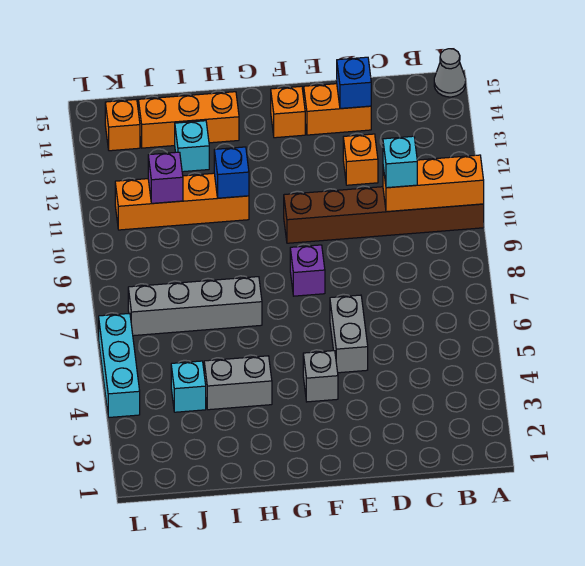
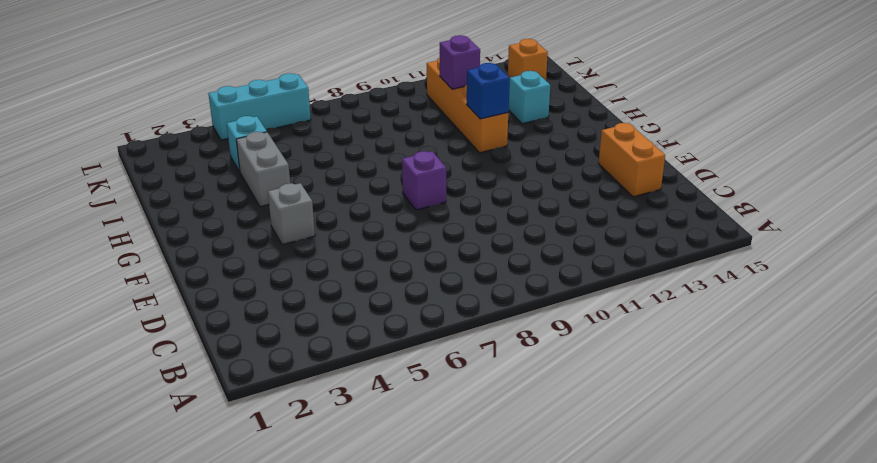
none -> brown 1x6 brick [284,187,484,243]
none -> grey 1x1 cone [434,49,466,97]
none -> orange 1x1 brick [343,134,378,185]

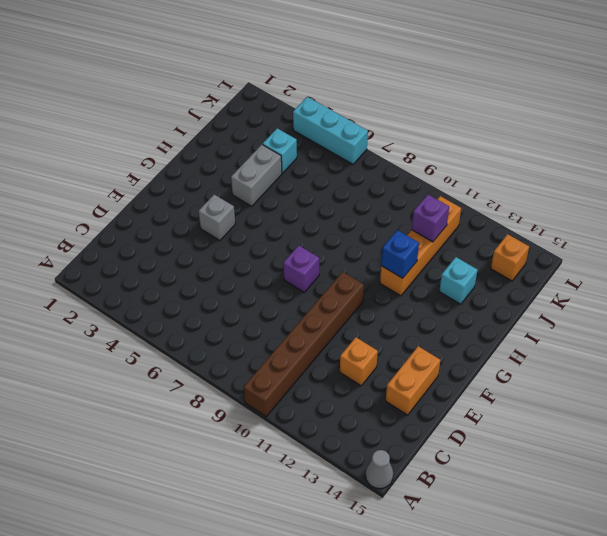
none -> grey 1x2 brick [330,295,368,373]
none -> orange 1x1 brick [271,86,305,138]
none -> grey 1x4 brick [128,277,262,336]

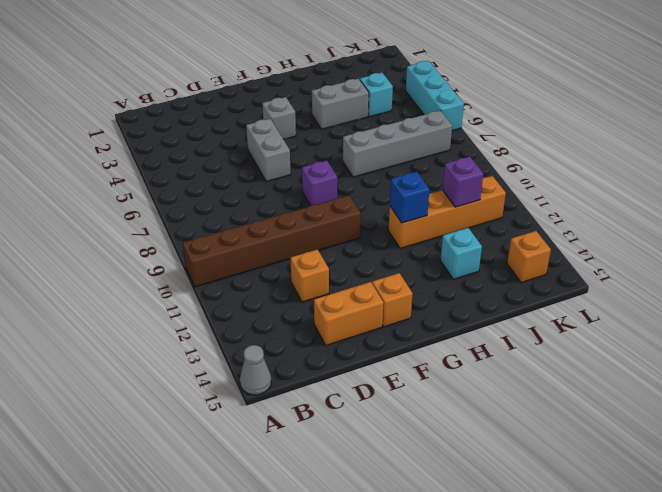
none -> orange 1x3 brick [138,92,239,148]
none -> orange 1x3 brick [383,155,484,212]
none -> blue 1x1 brick [337,57,371,109]

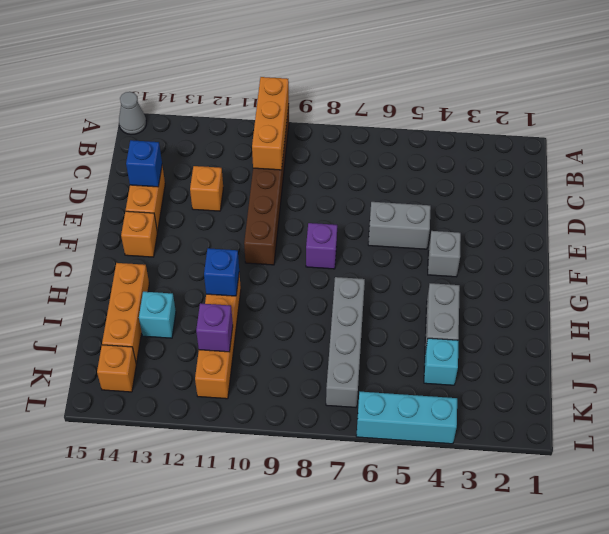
none -> cyan 1x1 brick [383,136,417,188]

